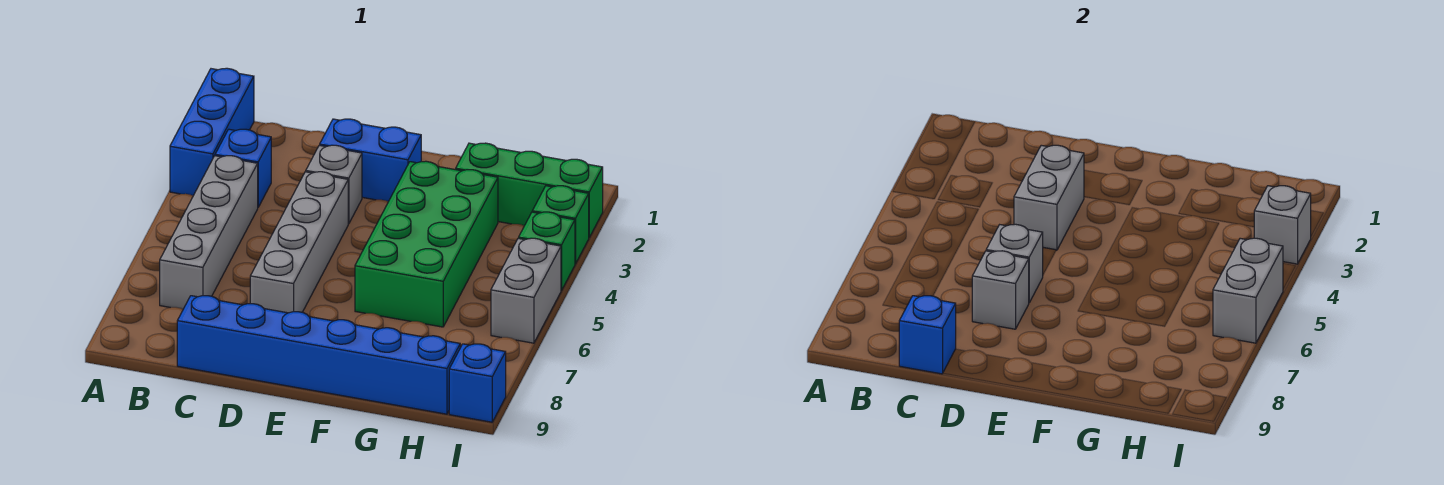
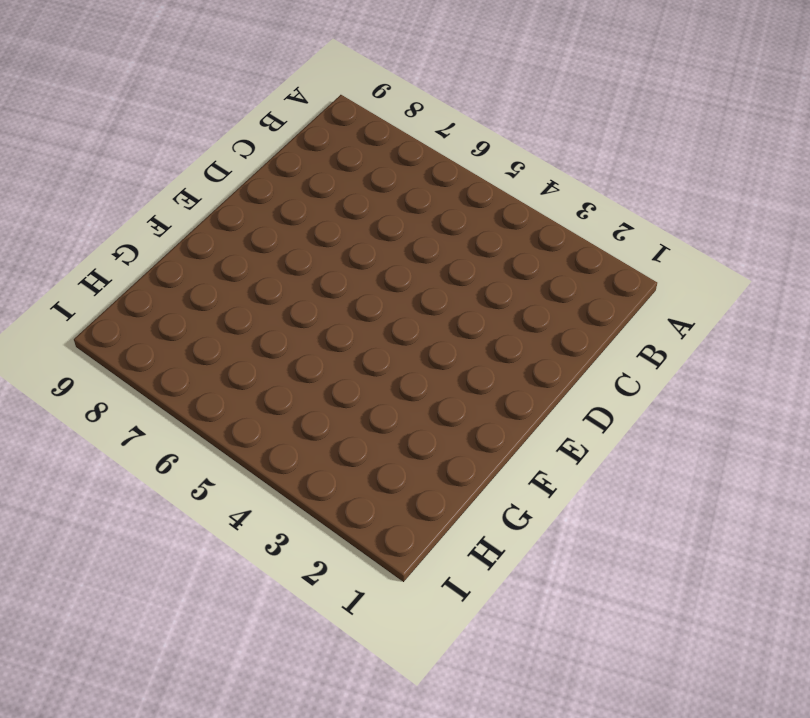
none -> blue 1x3 brick [170,68,254,196]
none -> blue 1x1 brick [215,129,271,207]
none -> grey 1x4 brick [160,156,258,309]

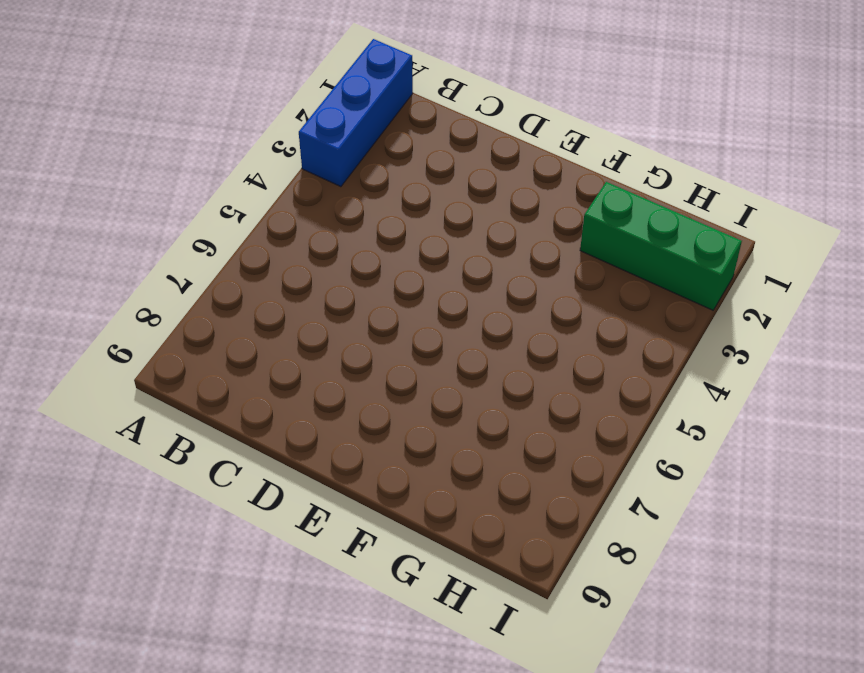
none -> blue 1x1 brick [215,129,271,207]
none -> grey 1x4 brick [160,156,258,309]
none -> blue 1x6 brick [177,296,460,414]

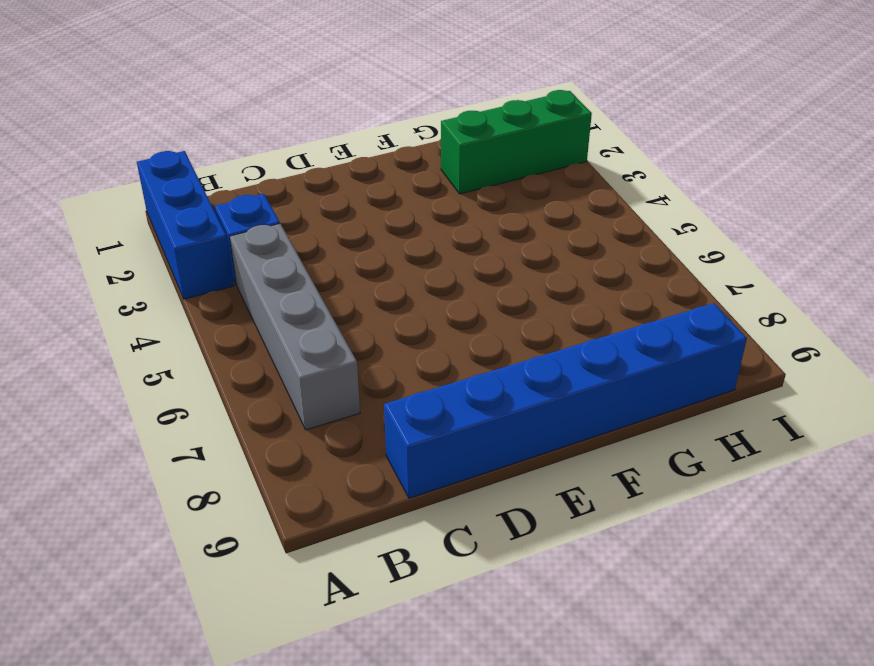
none -> blue 1x2 brick [320,119,421,202]
none -> grey 1x1 brick [306,145,362,224]
none -> grey 1x4 brick [250,172,348,313]

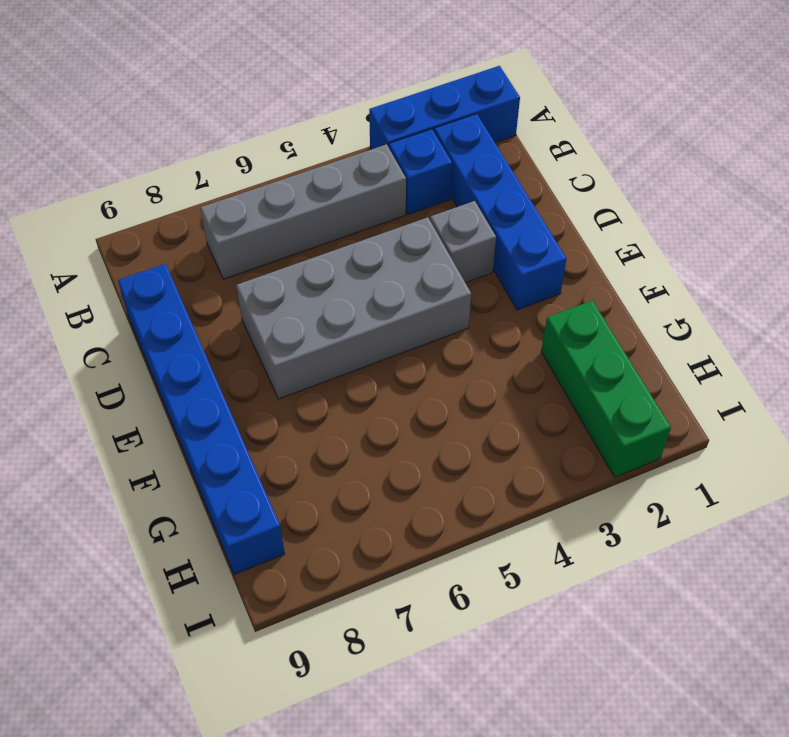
blue 1x4 brick [434,114,566,310] -> blue 1x2 brick [320,119,421,202]
grey 2x4 brick [236,217,471,399] -> grey 1x4 brick [250,172,348,313]
none -> green 2x4 brick [355,161,498,327]
none -> green 1x1 brick [532,186,589,264]
none -> green 1x1 brick [519,212,575,290]

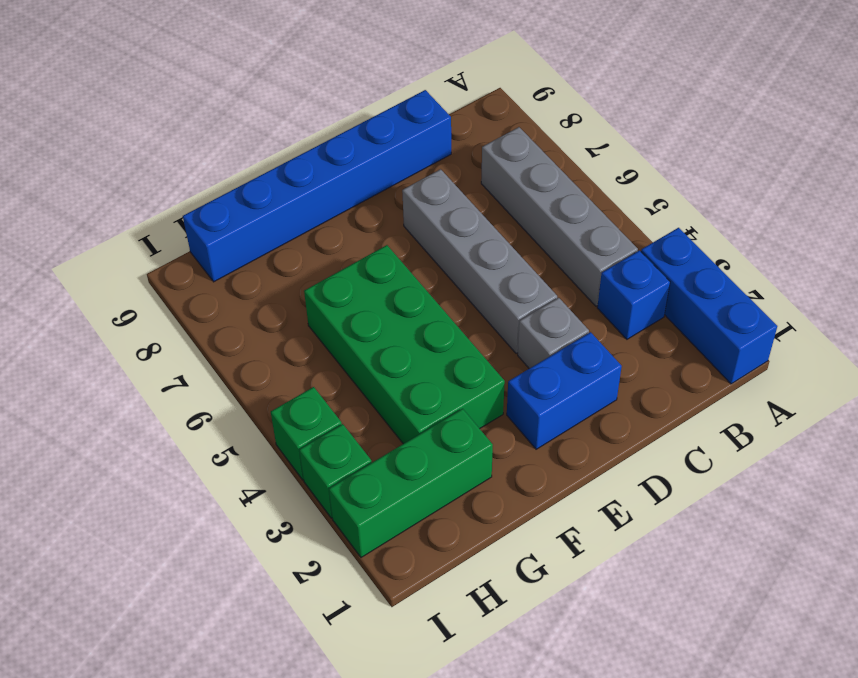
none -> grey 1x2 brick [491,238,561,343]
none -> blue 1x1 brick [449,344,506,422]
none -> blue 1x1 brick [899,296,956,374]

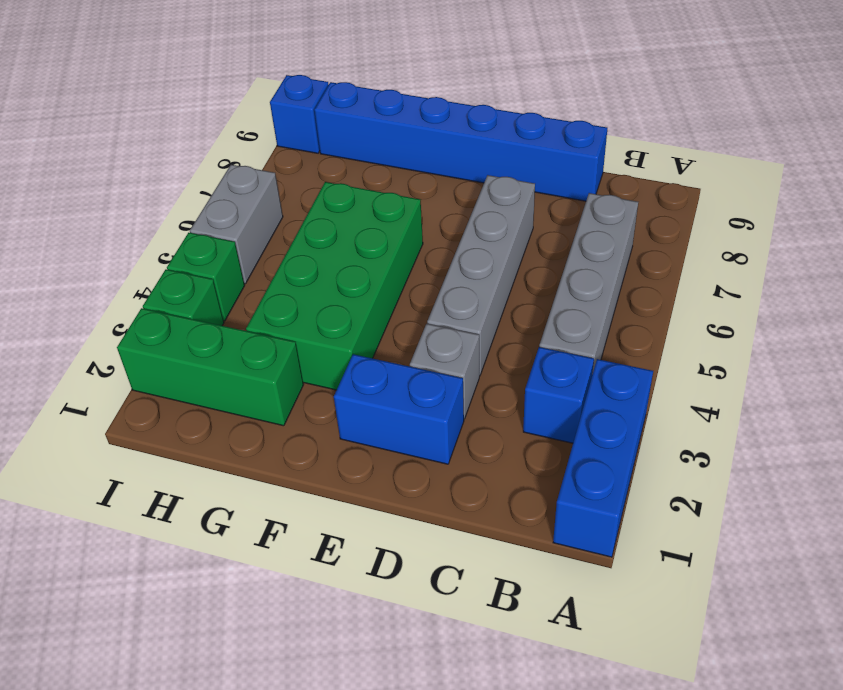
none -> blue 1x1 brick [899,296,956,374]
none -> grey 1x2 brick [1014,145,1084,250]
none -> grey 1x1 brick [986,224,1043,303]

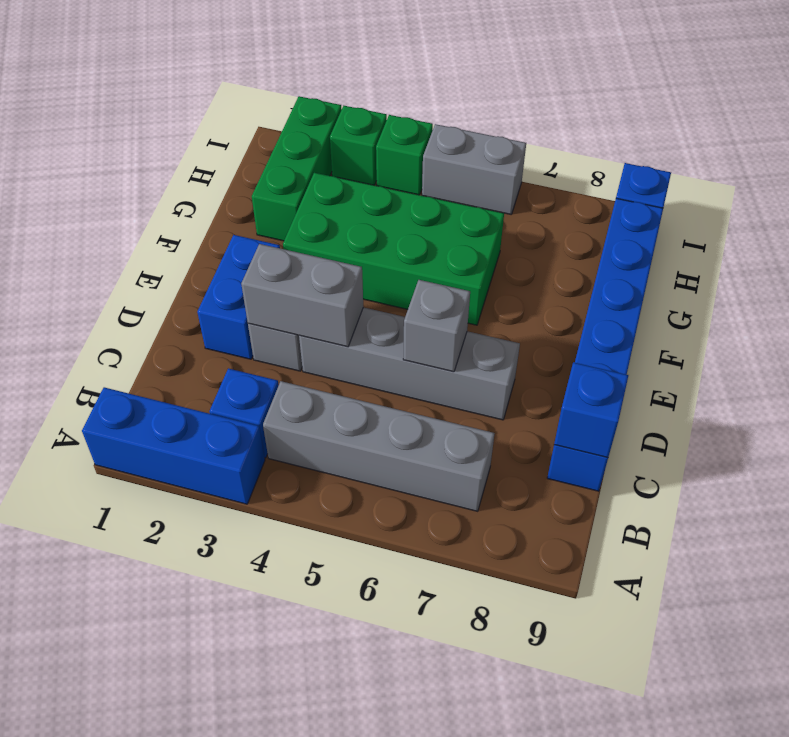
none -> grey 1x1 brick [972,251,1029,329]
none -> grey 1x1 brick [1254,186,1311,264]
none -> grey 1x2 brick [1213,238,1283,343]

